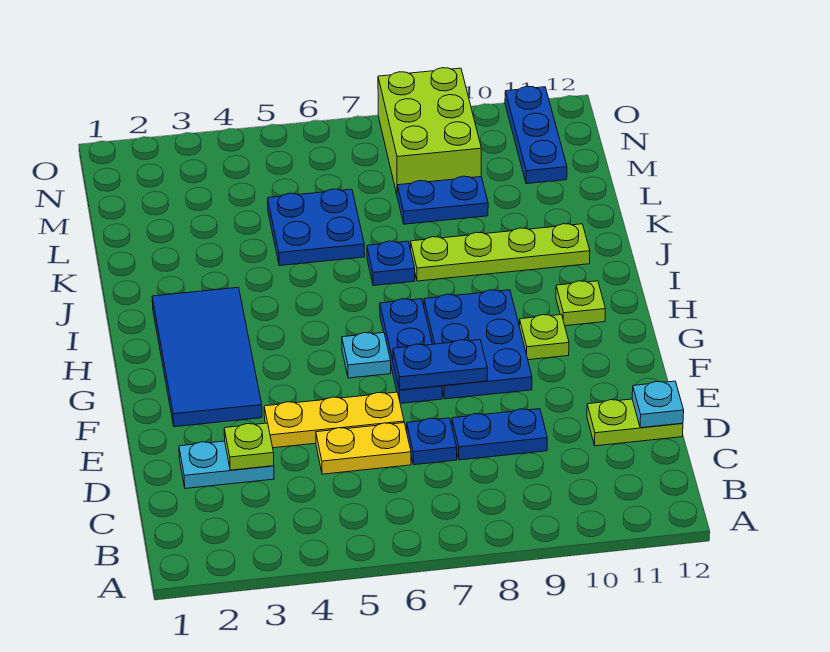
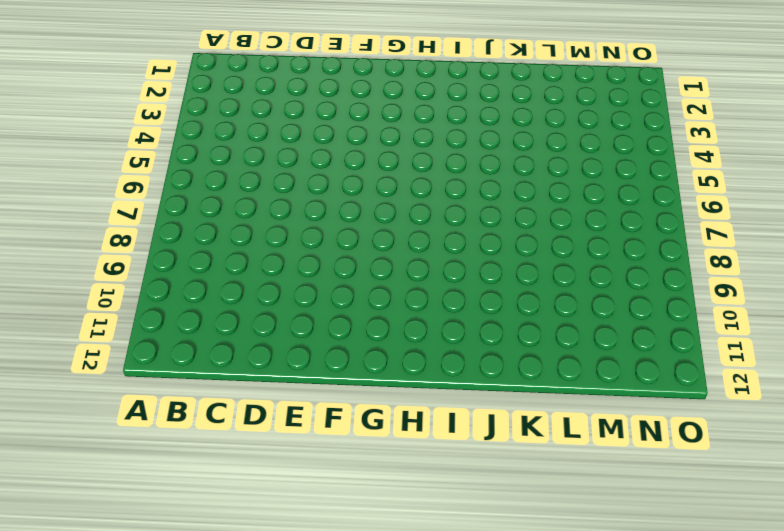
none -> cyan 1x2 plate [179,441,274,488]
none -> yellow 1x2 plate [316,423,411,474]
none -> blue 1x1 plate [407,418,457,465]

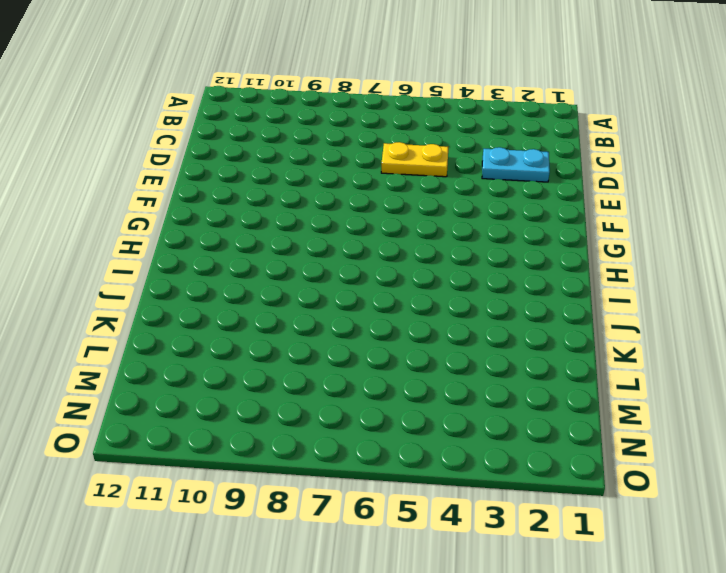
none -> blue 1x1 plate [407,418,457,465]
none -> blue 1x2 plate [452,409,547,460]
none -> lime 1x2 plate [587,399,683,446]

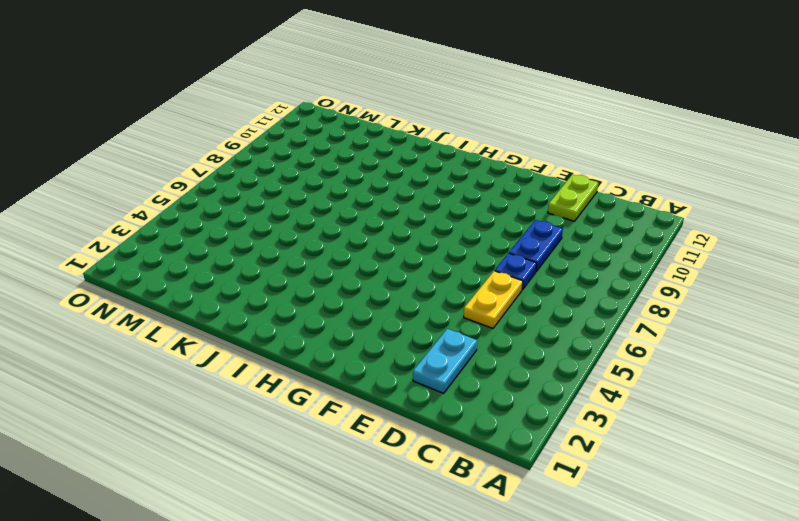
none -> yellow 1x3 plate [264,392,404,448]
none -> blue 2x4 tile [152,287,262,427]
none -> blue 1x3 plate [380,299,442,403]

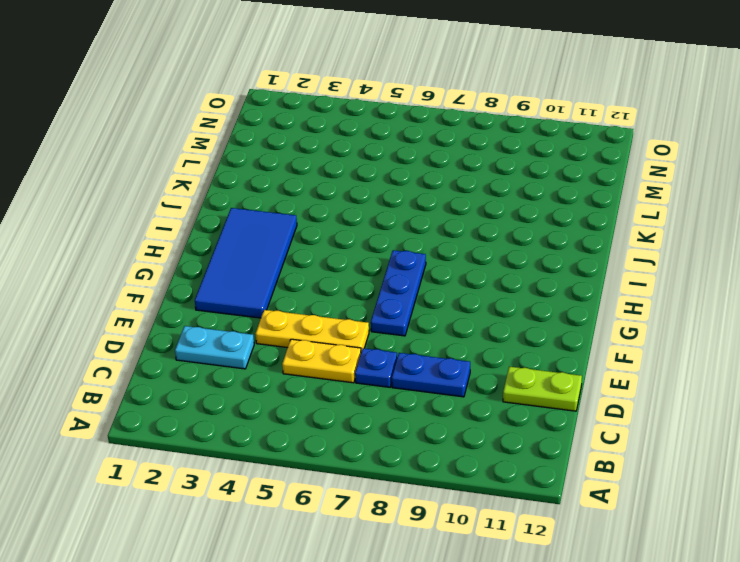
none -> blue 2x3 plate [424,290,532,399]
none -> cyan 1x1 plate [342,332,391,378]
none -> lime 1x1 plate [519,315,569,360]

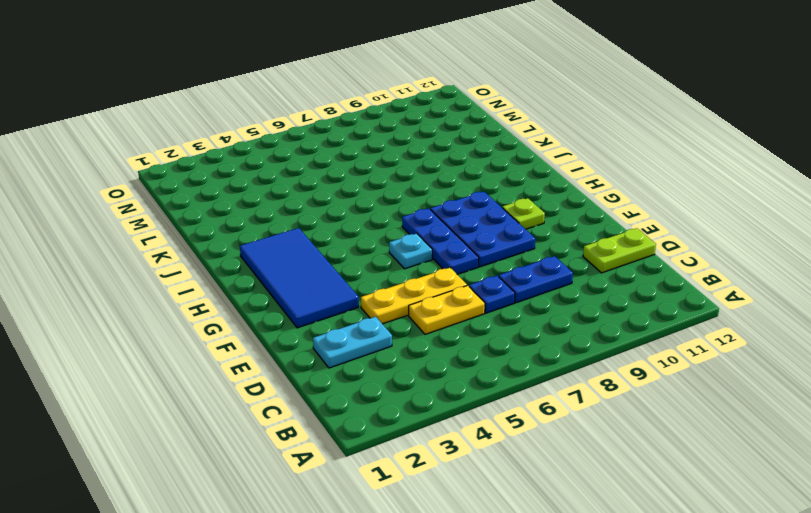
none -> lime 1x1 plate [556,281,605,326]
none -> blue 1x1 plate [367,241,415,286]
none -> lime 1x4 plate [411,224,590,281]

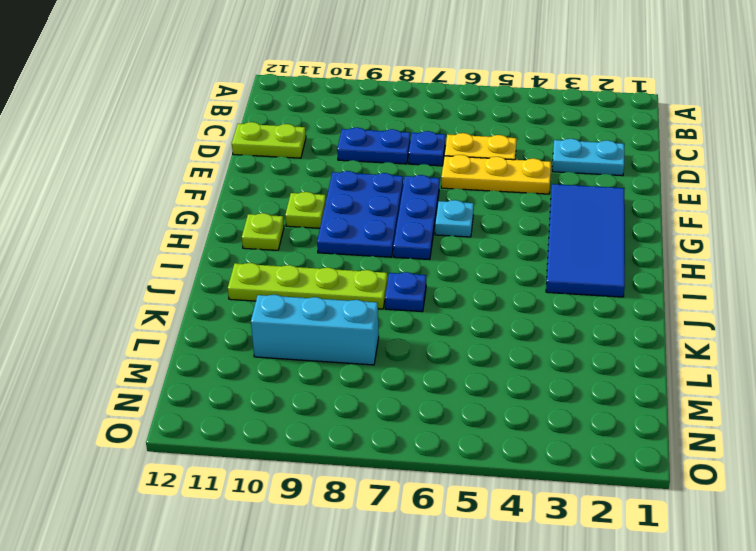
cyan 1x3 brick [251,295,379,365] -> blue 1x2 plate [397,176,488,224]
none -> blue 2x2 plate [268,189,365,266]
none -> lime 2x3 brick [378,68,481,194]
none -> blue 1x3 plate [505,86,567,184]

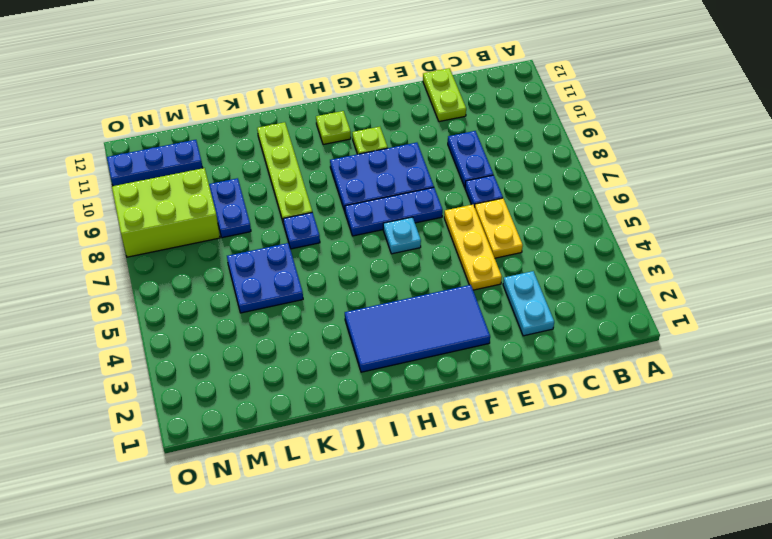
none -> lime 1x1 plate [224,423,274,470]
none -> cyan 1x1 plate [632,381,684,428]
none -> blue 1x2 plate [393,340,487,390]

